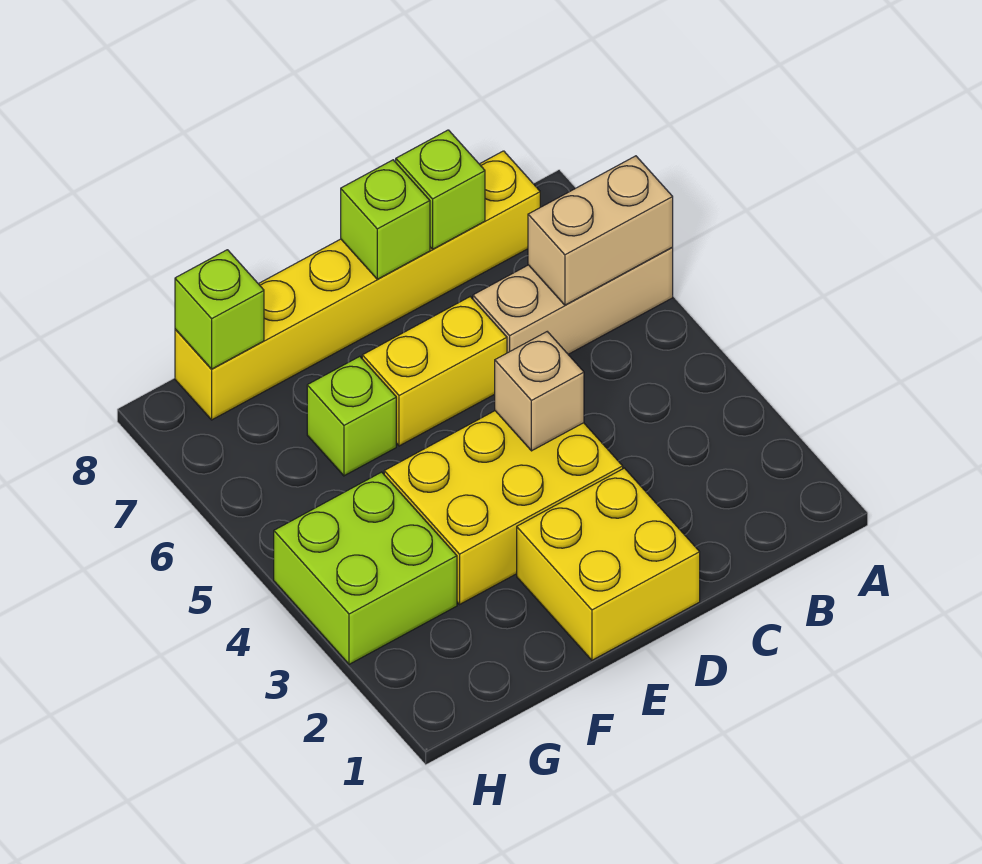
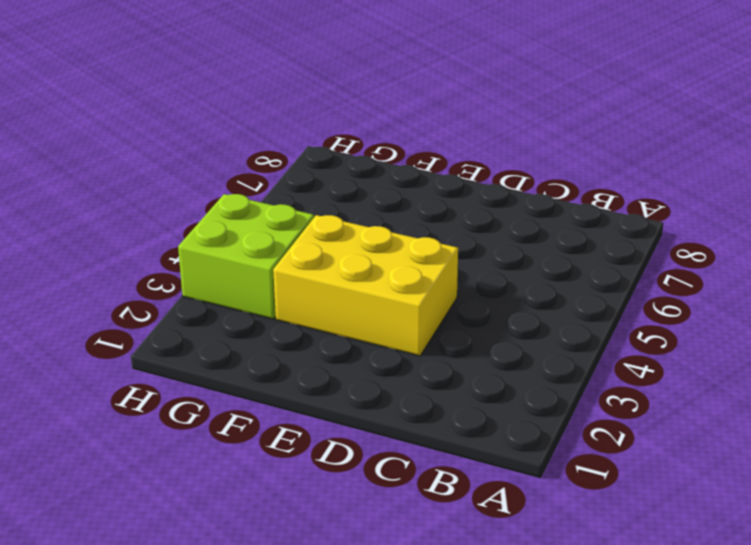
none -> tan 1x3 brick [473,248,673,354]
none -> yellow 1x6 brick [175,151,540,420]
none -> yellow 2x2 brick [517,468,700,660]

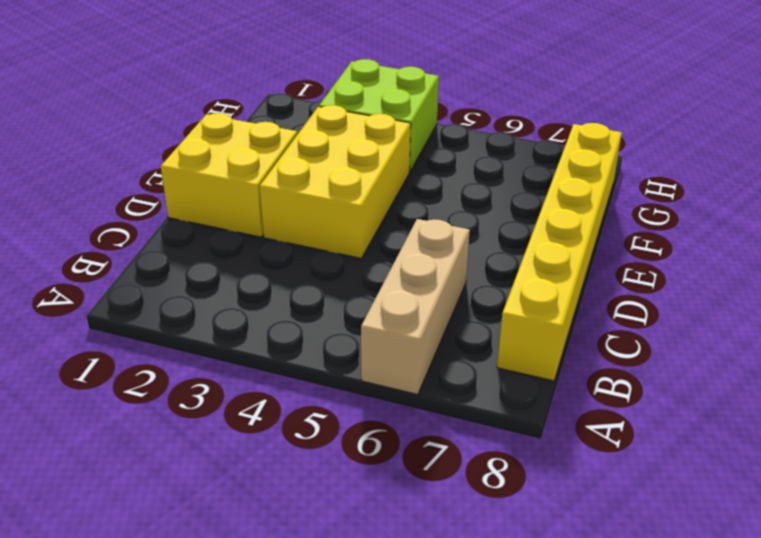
none -> yellow 1x2 brick [362,297,507,446]
none -> lime 1x1 brick [307,356,396,476]
none -> tan 1x2 brick [528,156,673,305]

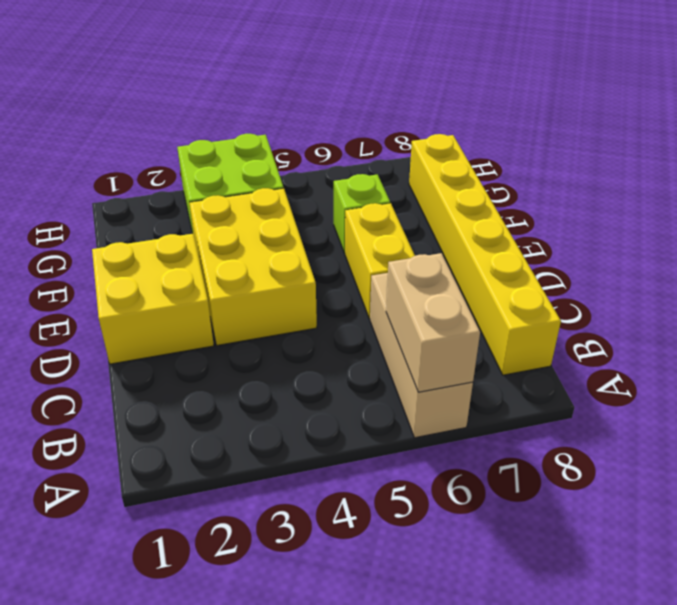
none -> lime 1x1 brick [396,130,485,249]
none -> tan 1x1 brick [495,332,584,451]
none -> lime 1x1 brick [341,160,430,279]

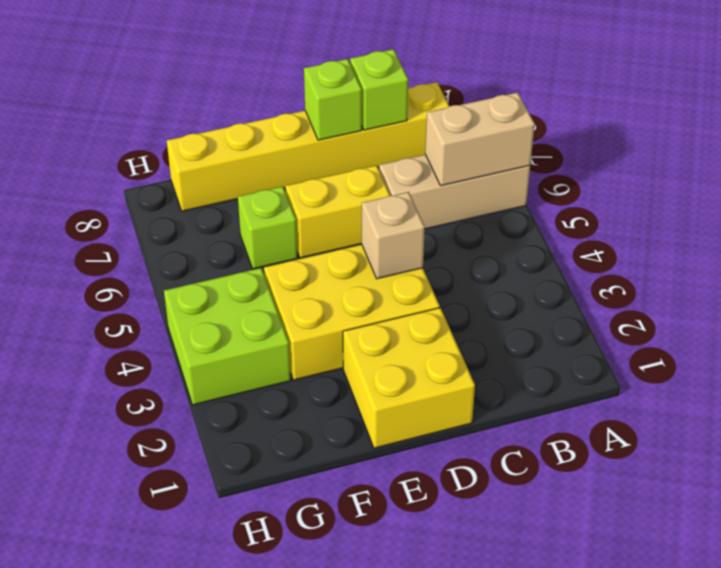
none -> lime 1x1 brick [175,250,264,369]

